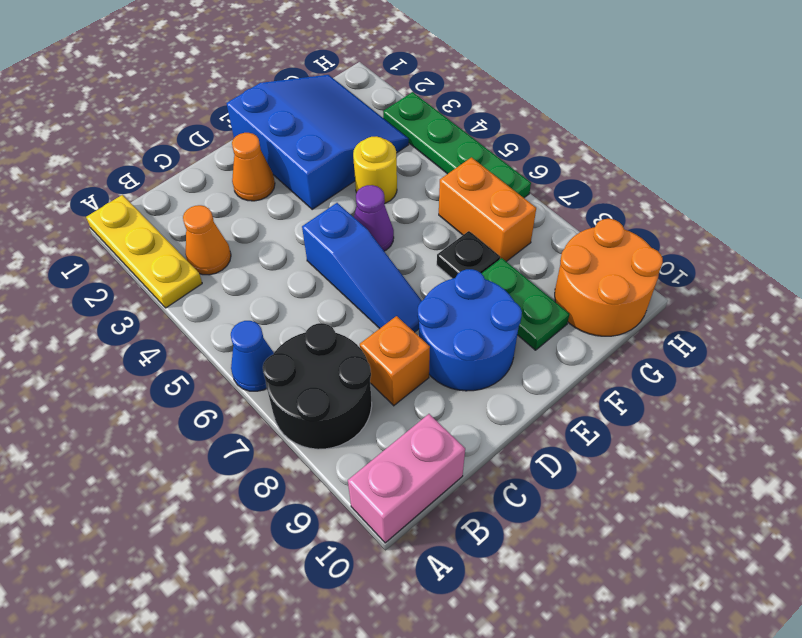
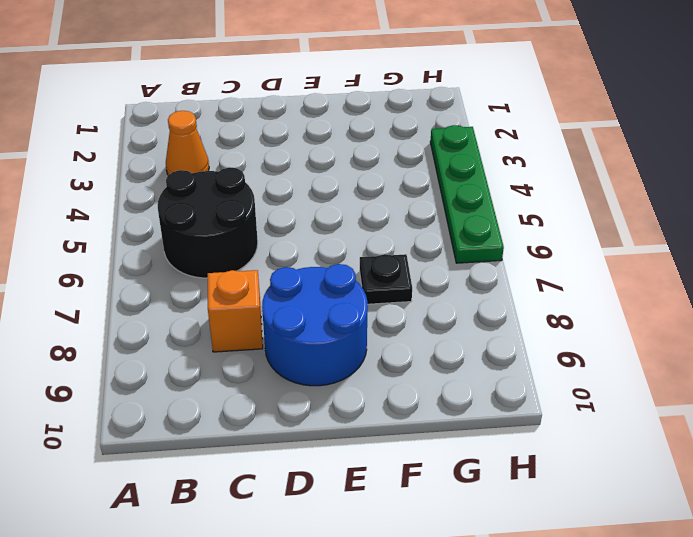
black 2x2 round brick [158,167,258,278] -> black 2x2 round brick moved to [263,323,372,449]
none -> yellow 1x3 plate [86,195,202,308]
none -> blue 1x1 cone [231,321,274,391]
none -> pink 1x2 brick [348,414,465,543]

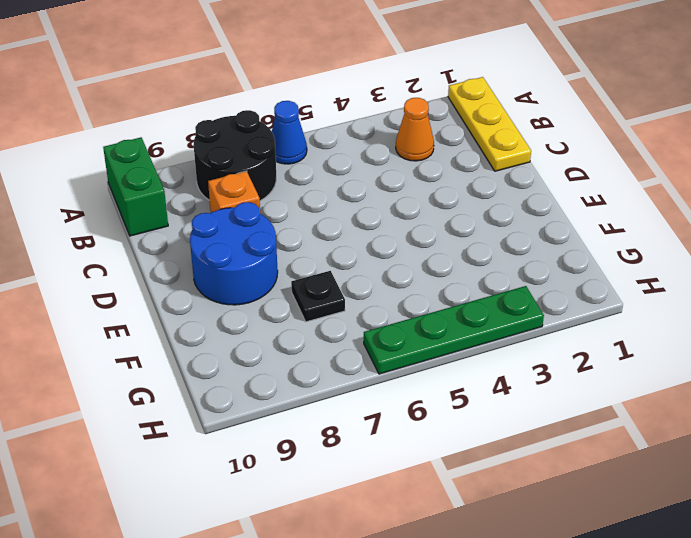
yellow 1x3 plate [448,77,531,171] -> yellow 1x3 plate turned to [86,195,202,308]
green 1x2 brick [103,137,168,236] -> pink 1x2 brick [348,414,465,543]
none -> orange 1x1 cone [232,133,275,201]
none -> blue 1x3 slope [302,203,422,332]
none -> blue 3x3 slope [226,75,409,209]

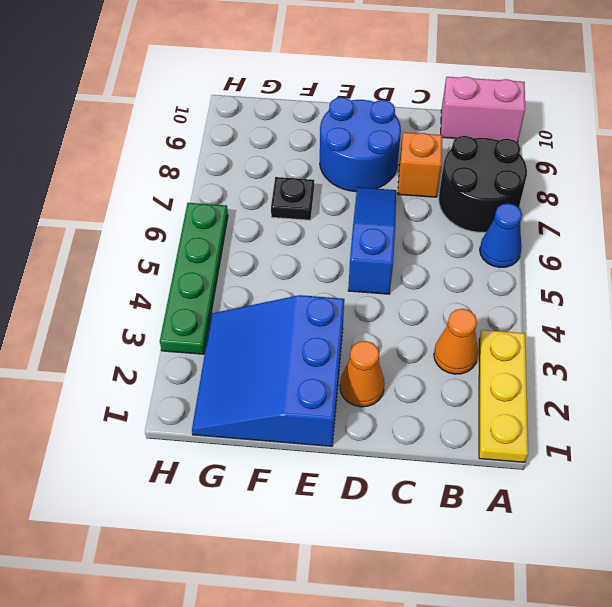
none -> purple 1x1 cone [354,185,394,251]
none -> yellow 1x1 round brick [353,136,397,204]
none -> green 1x2 plate [481,258,570,350]

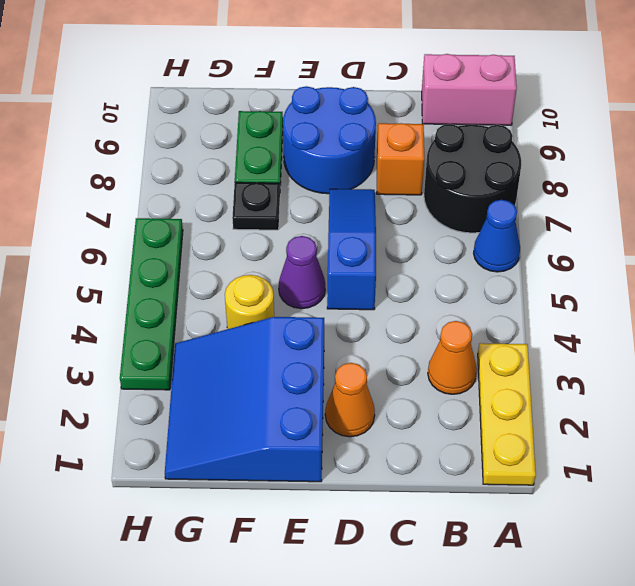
none -> orange 1x2 brick [439,157,536,262]
none -> orange 2x2 round brick [555,219,663,336]

